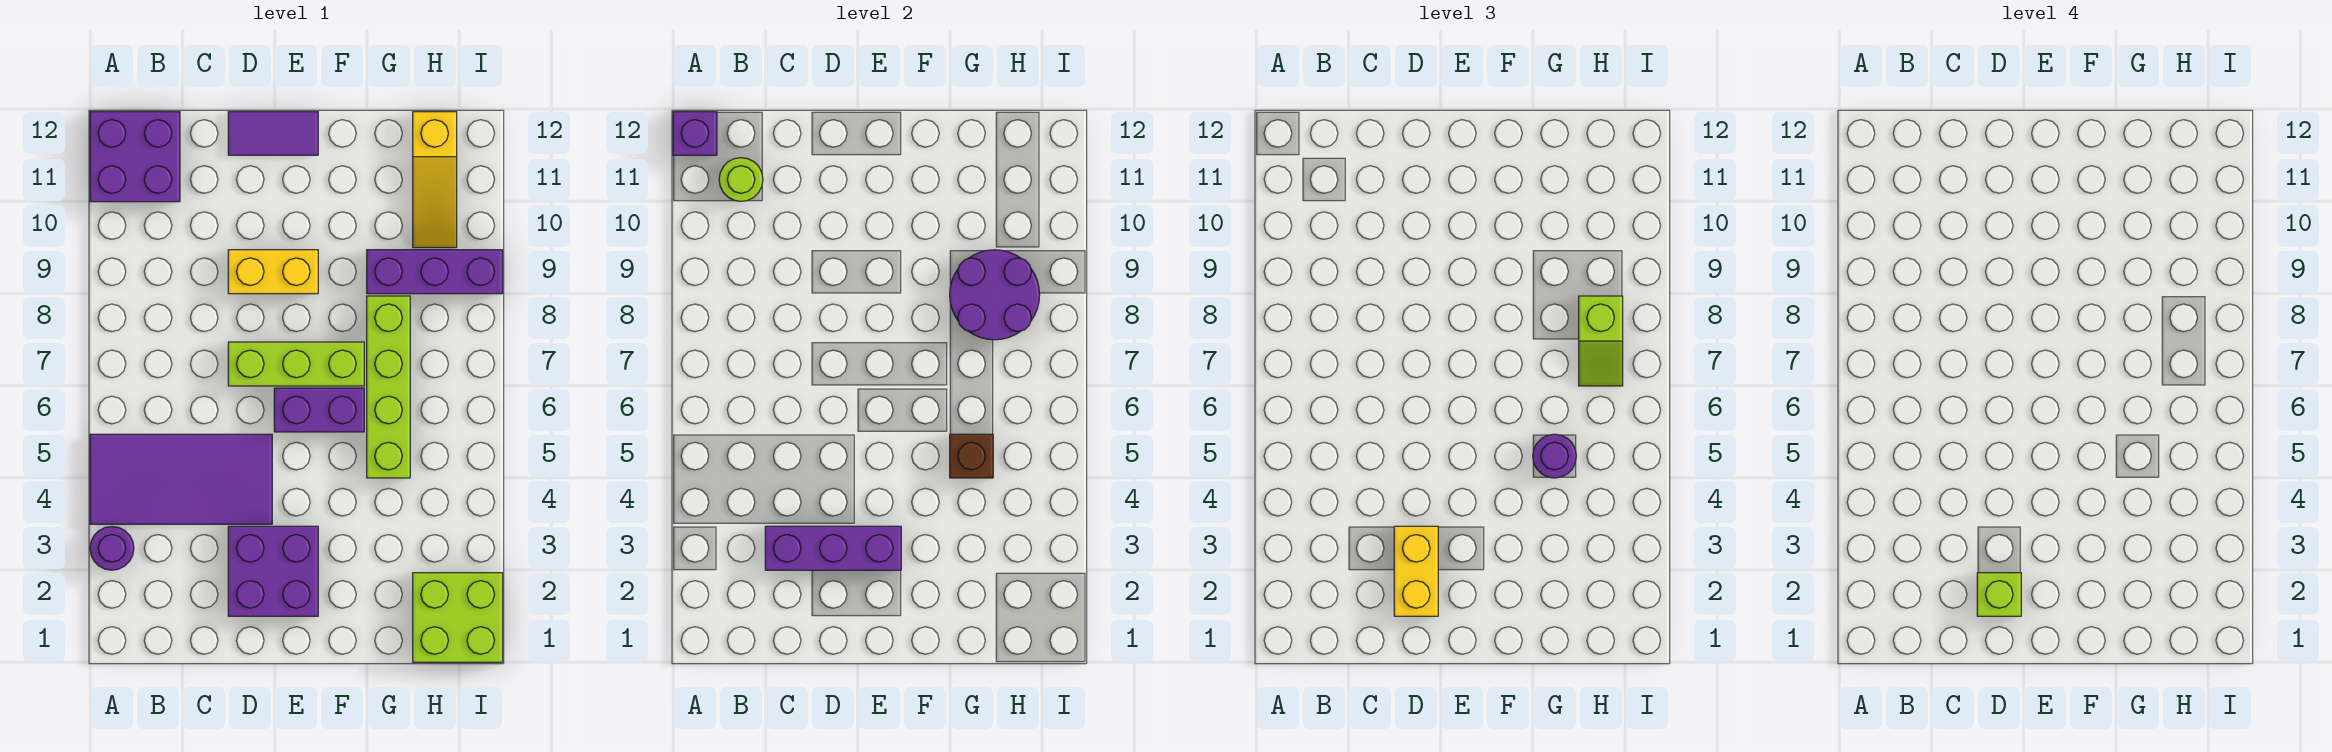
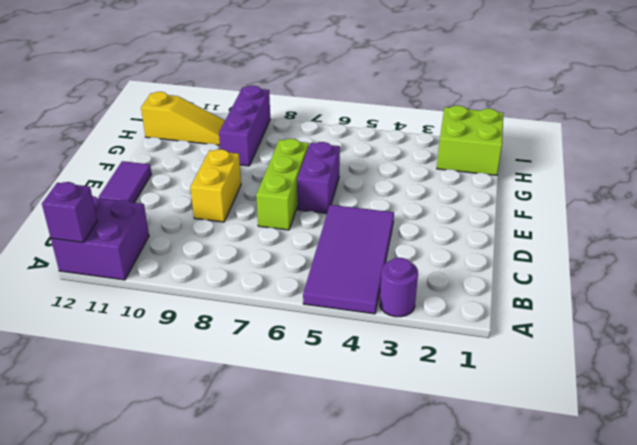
none -> purple 2x2 brick [228,526,318,616]
none -> lime 1x4 brick [367,296,410,478]
none -> lime 1x1 round brick [719,158,763,201]

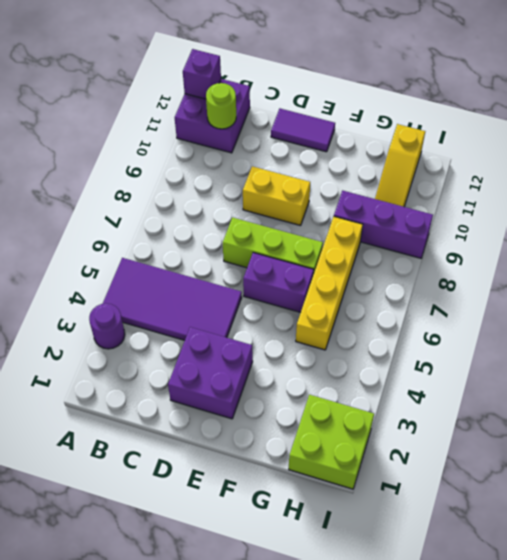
yellow 1x4 brick [296,216,363,350] -> lime 1x4 brick [367,296,410,478]
none -> purple 1x3 brick [765,526,901,570]
none -> brown 1x1 brick [950,434,993,478]
none -> purple 2x2 round brick [950,250,1040,340]

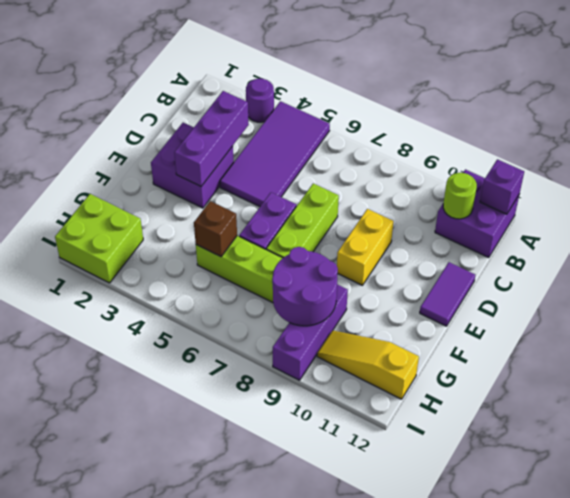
none -> yellow 1x2 brick [1394,526,1438,616]
none -> purple 1x1 round brick [1533,434,1576,478]
none -> lime 1x2 slope [1579,296,1623,386]

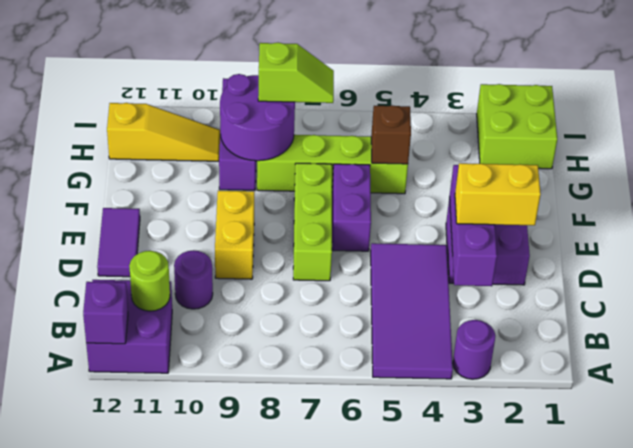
purple 1x1 round brick [174,251,213,309] -> purple 1x1 round brick moved to [1533,434,1576,478]
none -> lime 1x1 brick [1977,573,2021,616]

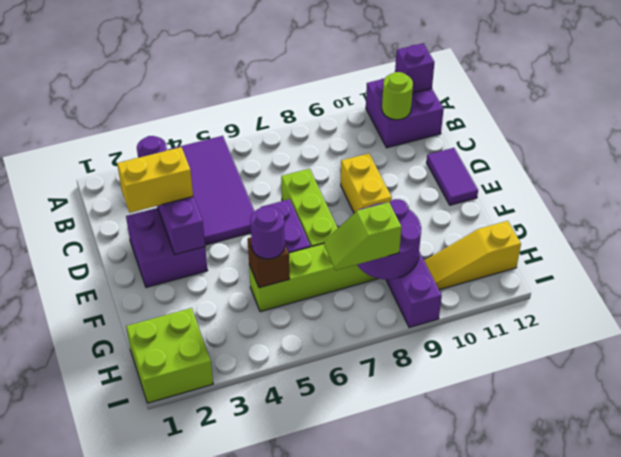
none -> lime 1x1 brick [1977,573,2021,616]

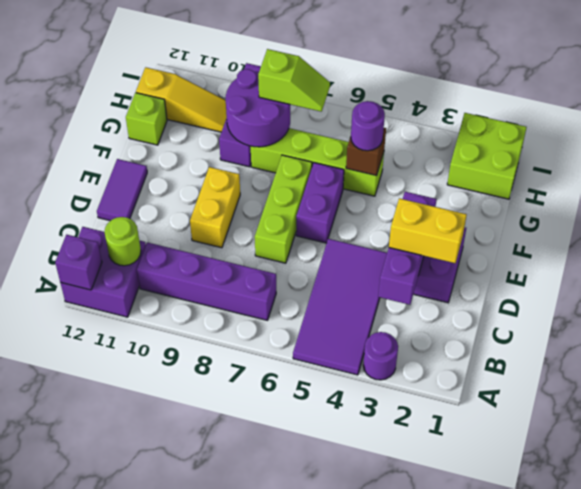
purple 1x4 brick [137,242,276,320] -> none
lime 1x1 brick [126,93,167,145] -> lime 1x1 brick moved to [1977,573,2021,616]

